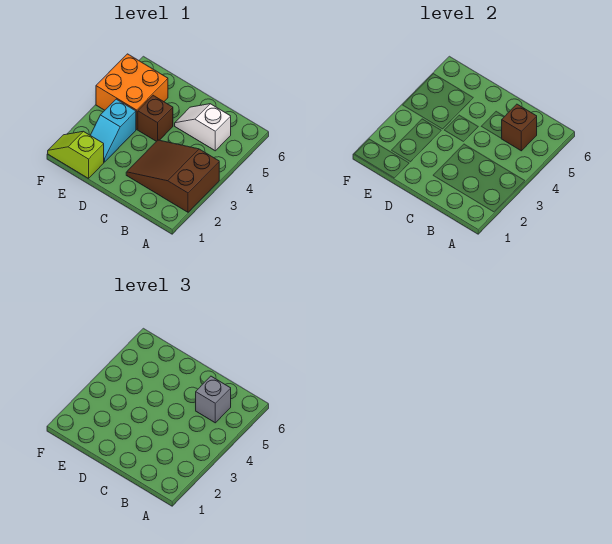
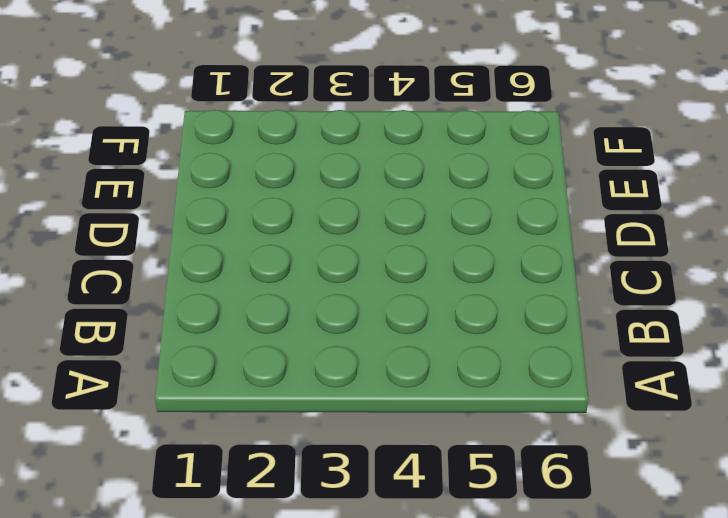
none -> brown 2x3 slope [126,140,219,212]
none -> white 1x2 slope [175,104,231,151]

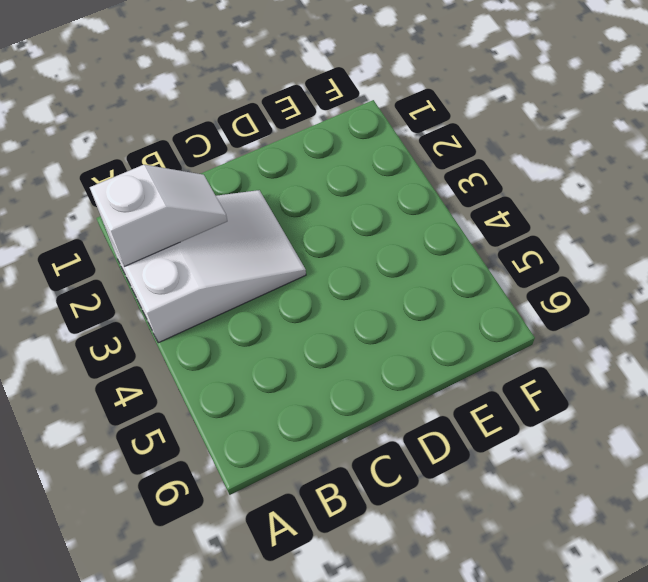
white 2x3 slope [106,190,306,343] -> brown 2x3 slope [126,140,219,212]
white 1x2 slope [90,165,227,266] -> white 1x2 slope moved to [175,104,231,151]
none -> brown 1x1 brick [138,95,173,141]
none -> lime 1x2 slope [48,131,104,178]

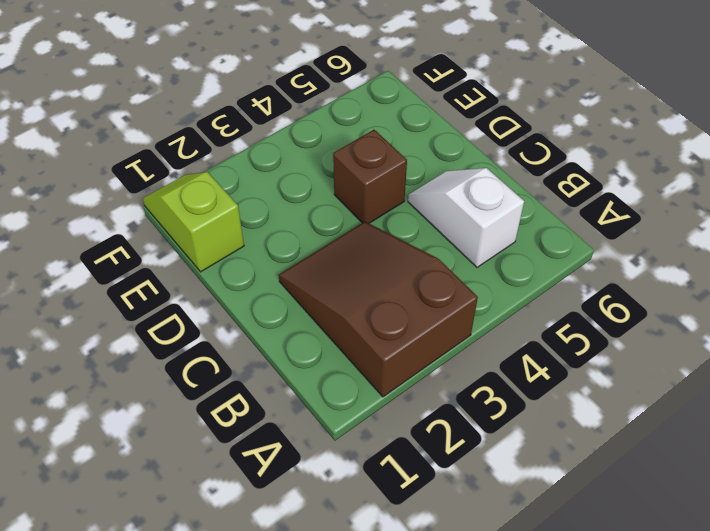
none -> cyan 1x2 slope [90,99,136,162]
none -> orange 2x2 brick [96,54,168,129]

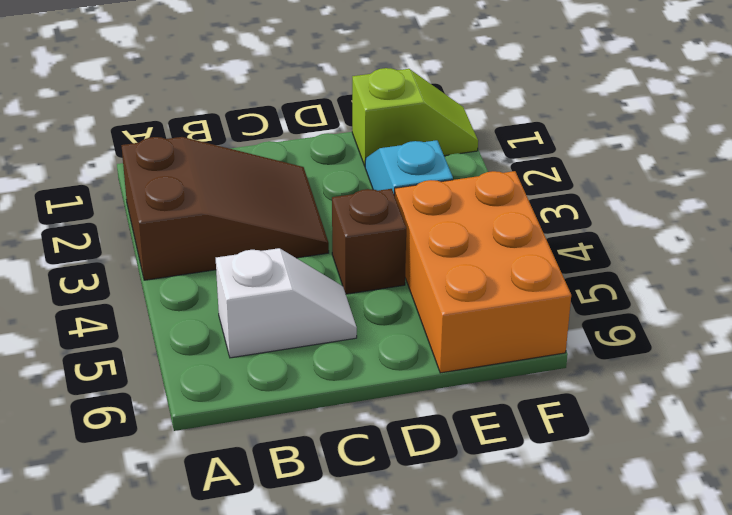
orange 2x3 brick [395,171,571,373] -> orange 2x2 brick [96,54,168,129]
none -> brown 1x1 brick [501,104,537,151]
none -> grey 1x1 brick [196,376,231,423]

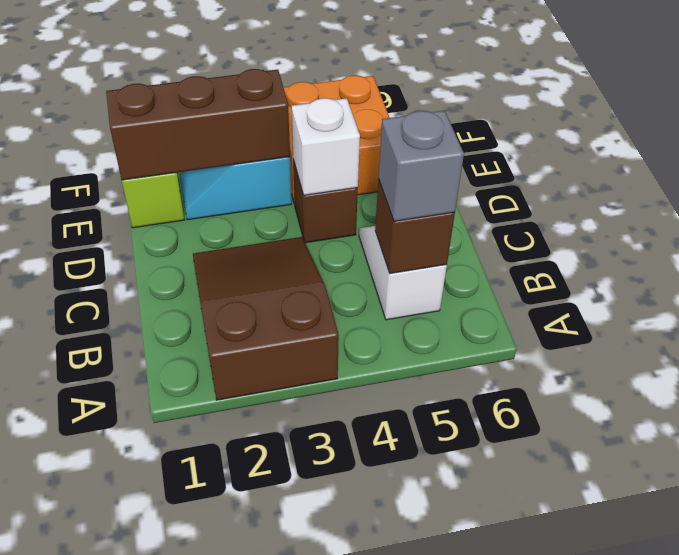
white 1x1 brick [292,98,360,195] -> none
brown 1x3 brick [106,69,290,180] -> none

